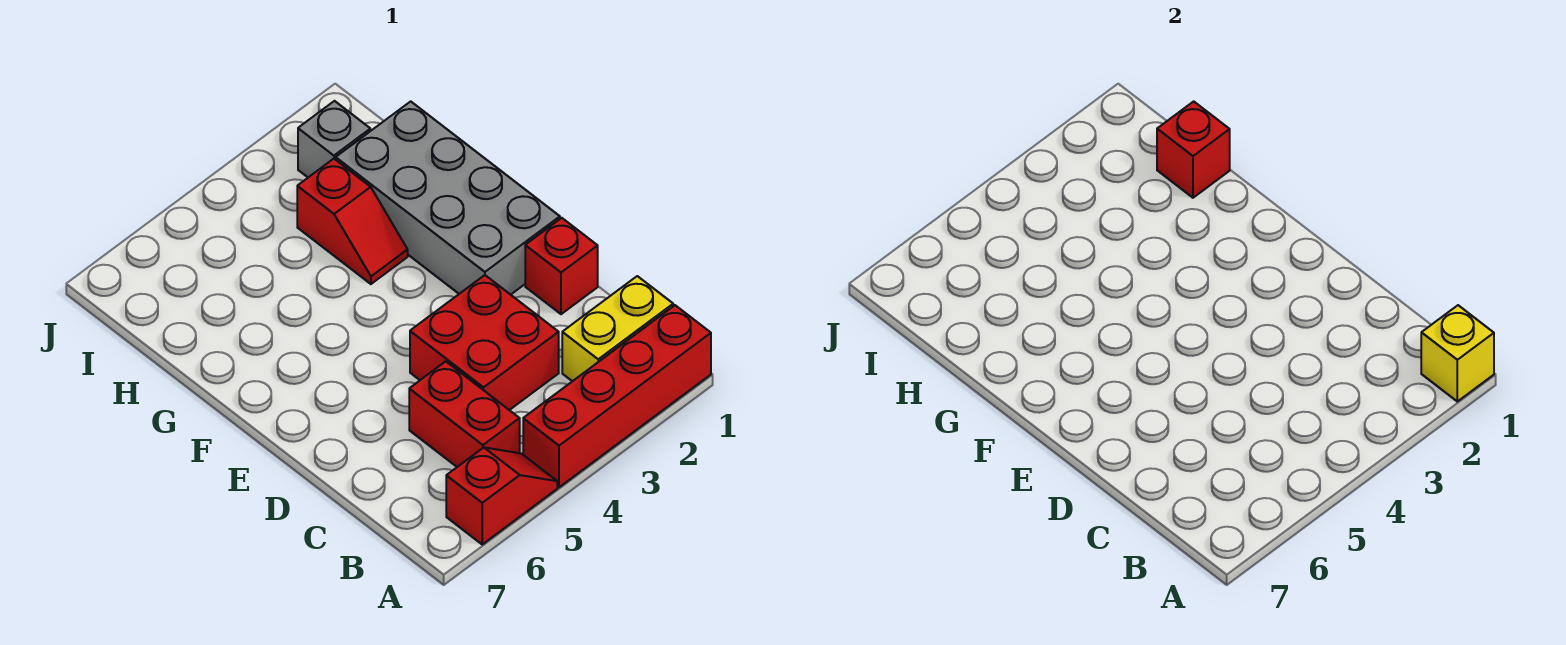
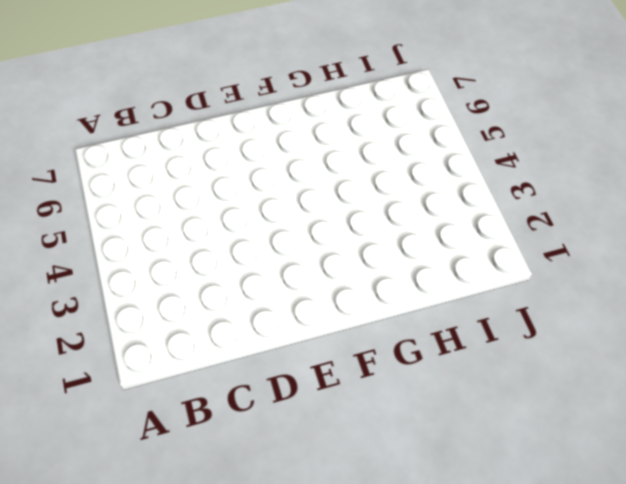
none -> red 1x4 brick [523,305,711,487]
none -> red 1x2 slope [446,447,557,544]

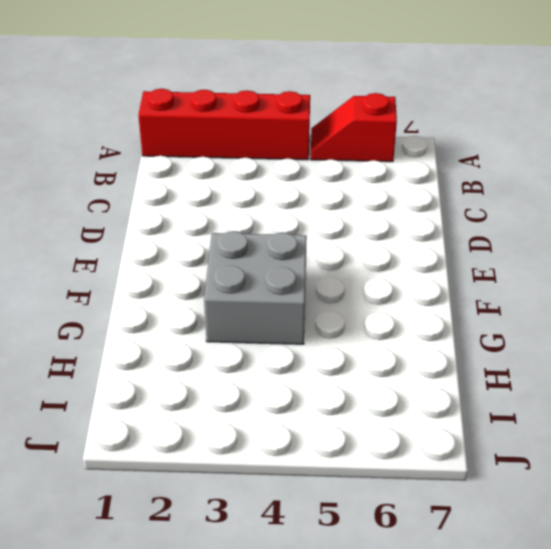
grey 2x2 brick [204,232,307,344] -> red 1x2 slope [297,159,408,284]
none -> yellow 1x2 brick [562,276,673,381]
none -> red 1x2 brick [409,361,520,467]

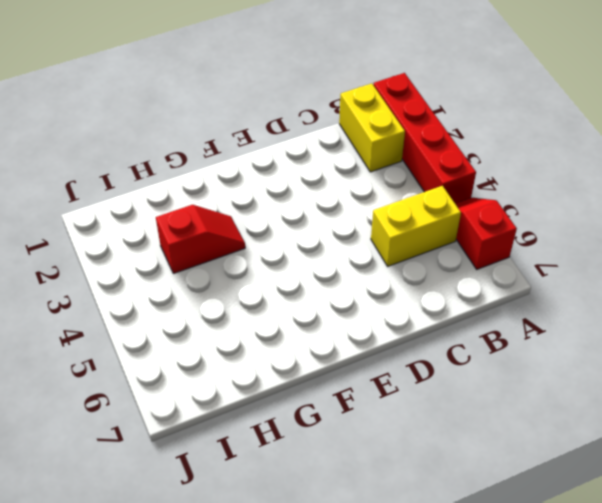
yellow 1x2 brick [371,186,461,266] -> red 1x2 brick [409,361,520,467]
none -> red 2x2 brick [410,275,559,410]
none -> red 1x1 brick [525,218,598,314]

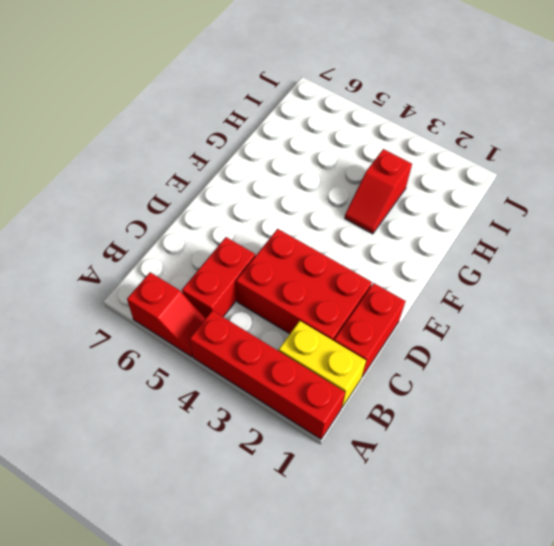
red 1x2 brick [334,283,405,377] -> red 1x1 brick [525,218,598,314]
red 2x3 brick [236,229,372,341] -> red 2x2 brick [410,275,559,410]
none -> grey 2x4 brick [336,101,560,295]
none -> grey 1x1 brick [298,101,370,177]

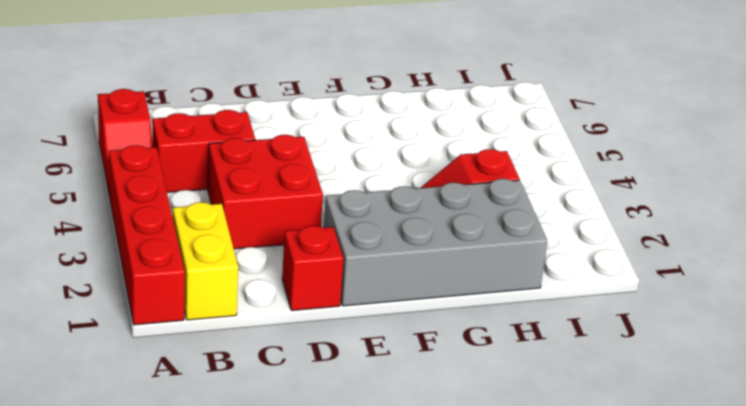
none -> grey 1x1 brick [298,101,370,177]
none -> yellow 1x1 brick [1421,305,1494,401]

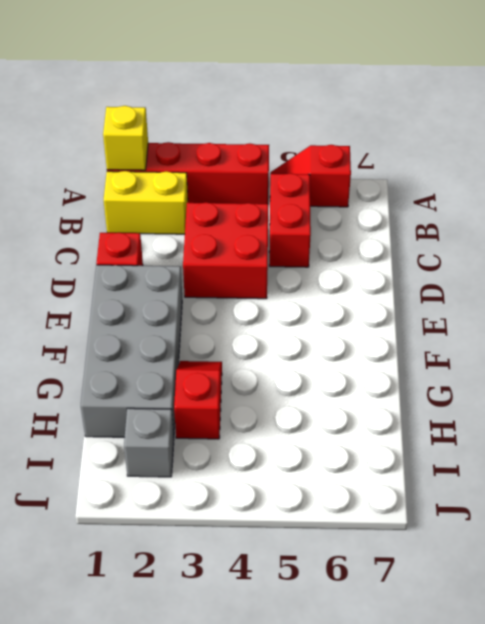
none -> red 1x1 brick [1157,101,1230,198]

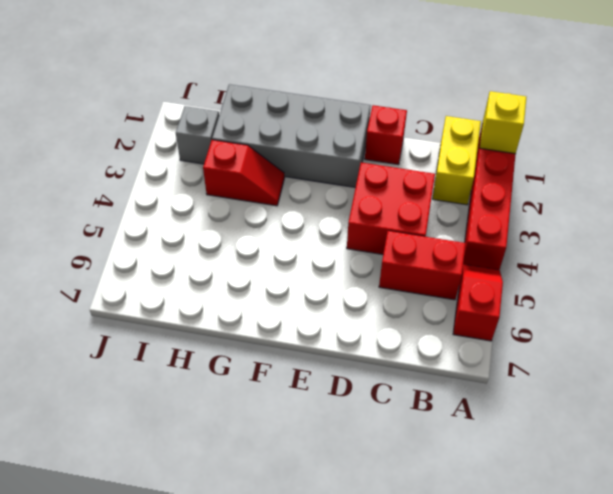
none -> red 1x1 brick [1157,101,1230,198]

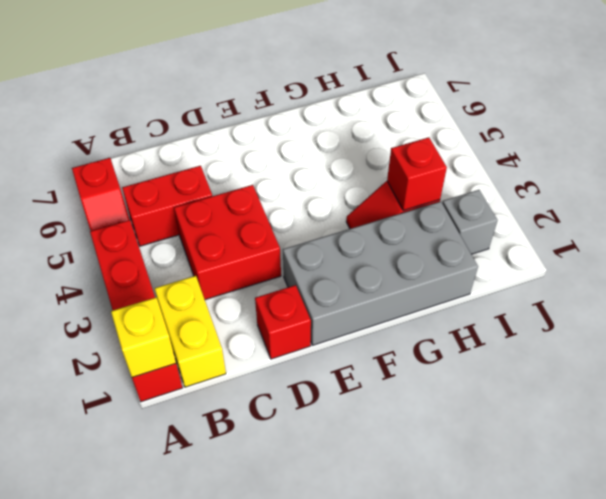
red 1x1 brick [387,137,447,211] -> red 1x1 brick moved to [1157,101,1230,198]

